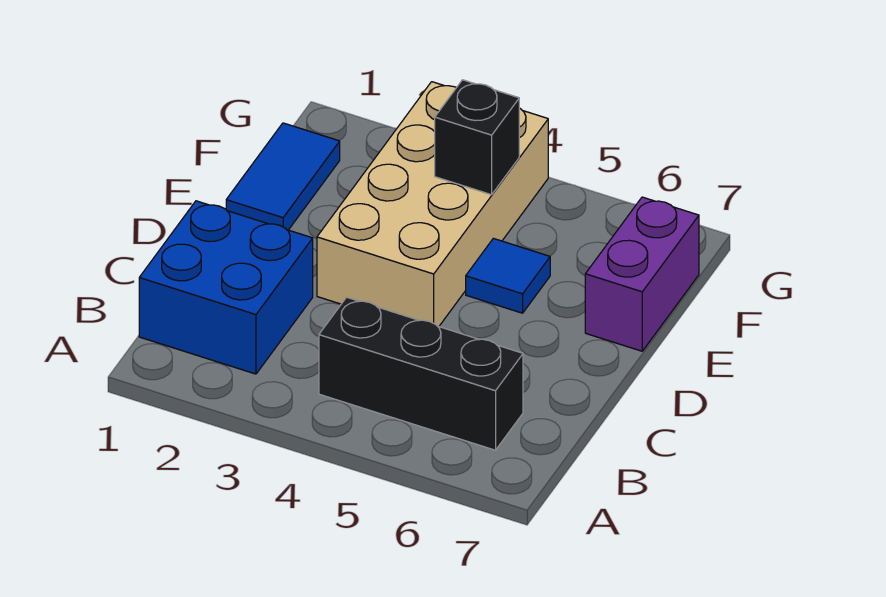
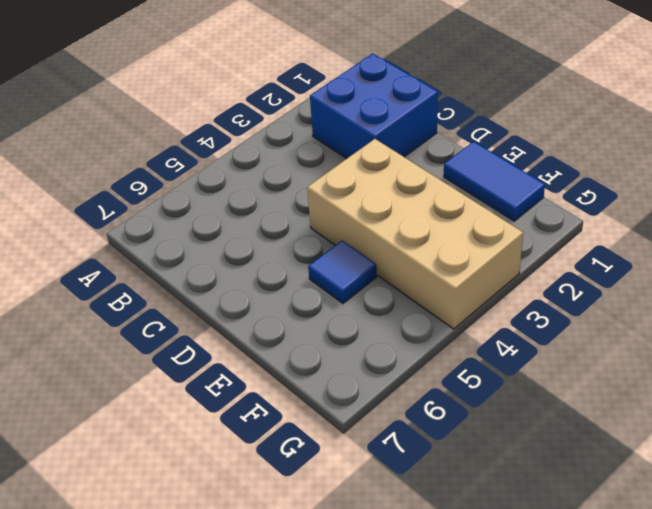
none -> black 1x3 brick [319,297,523,450]
none -> purple 1x2 brick [585,197,699,351]

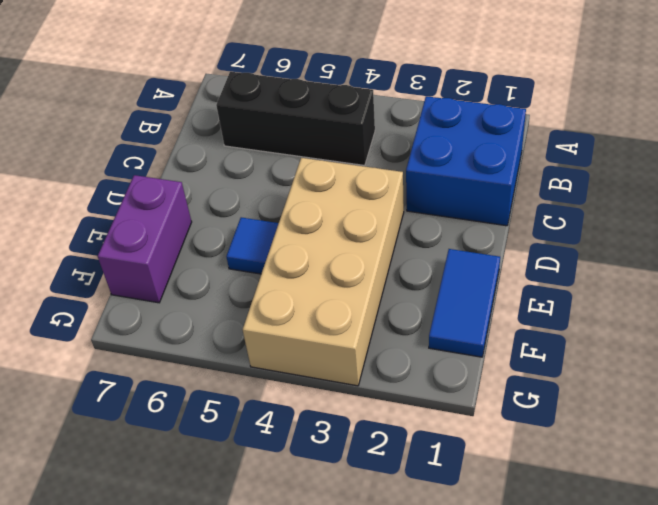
none -> black 1x1 brick [435,80,519,195]

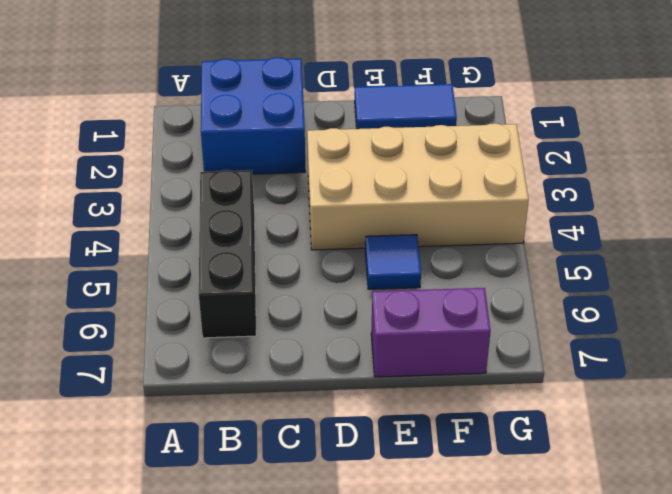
none -> black 1x1 brick [435,80,519,195]

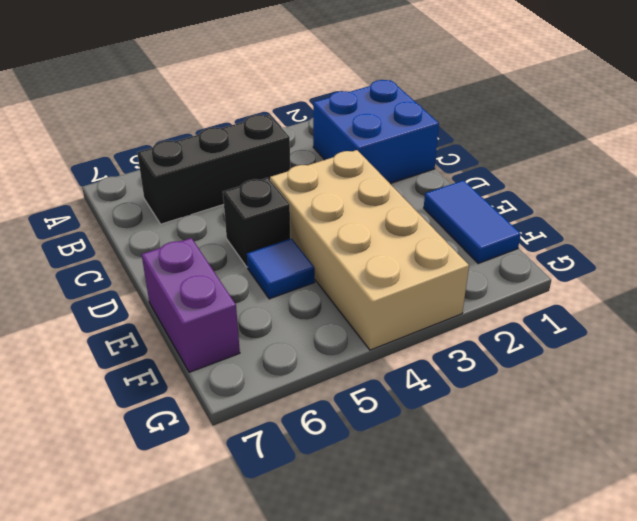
black 1x1 brick [223,178,291,267] -> black 1x1 brick moved to [435,80,519,195]

